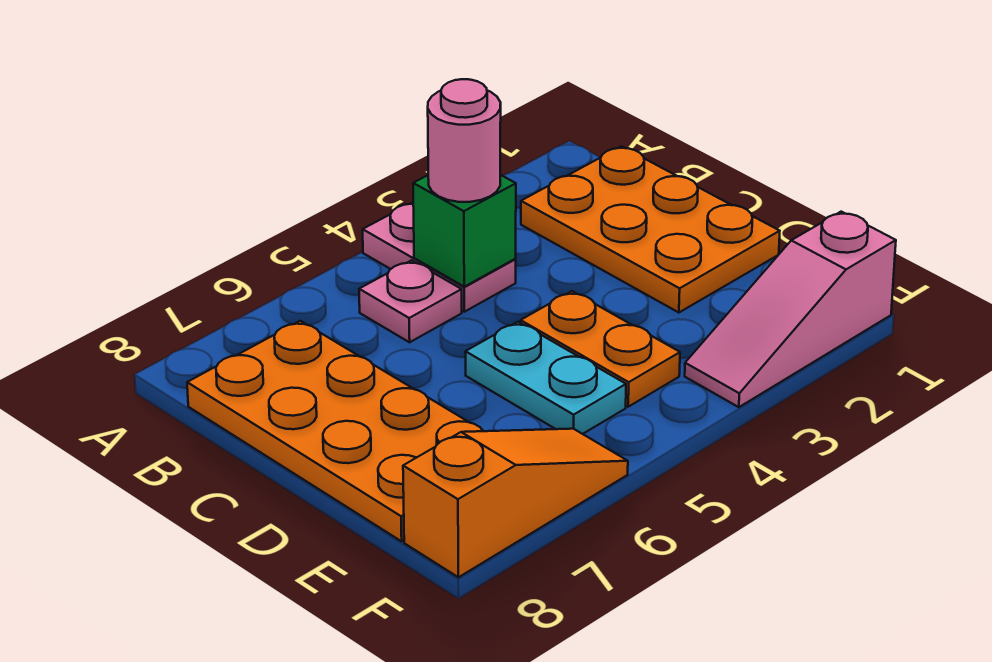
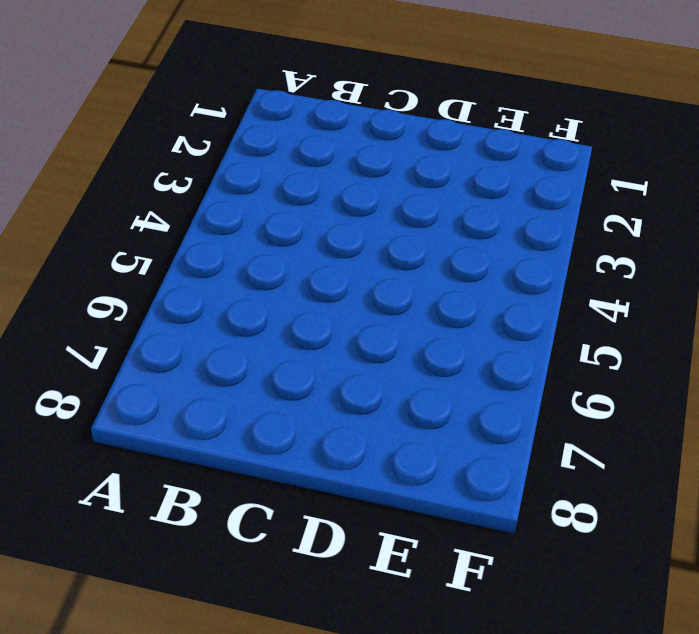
none -> pink 1x2 plate [363,203,516,312]
none -> orange 2x3 plate [521,146,780,313]

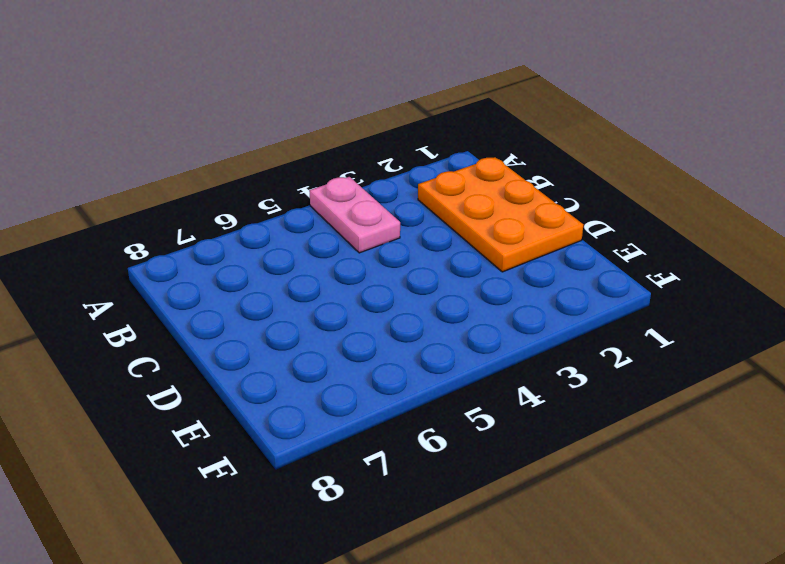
none -> pink 1x1 plate [359,260,462,342]
none -> orange 2x4 plate [187,321,483,541]

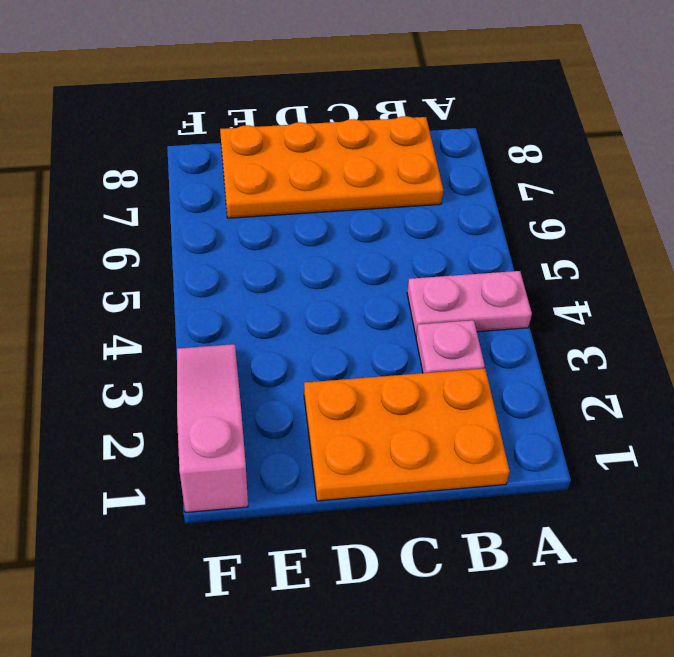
pink 1x1 plate [416,320,485,373] -> pink 1x1 plate moved to [359,260,462,342]
none -> orange 1x2 plate [521,291,680,407]
none -> cyan 1x2 plate [465,322,626,434]

